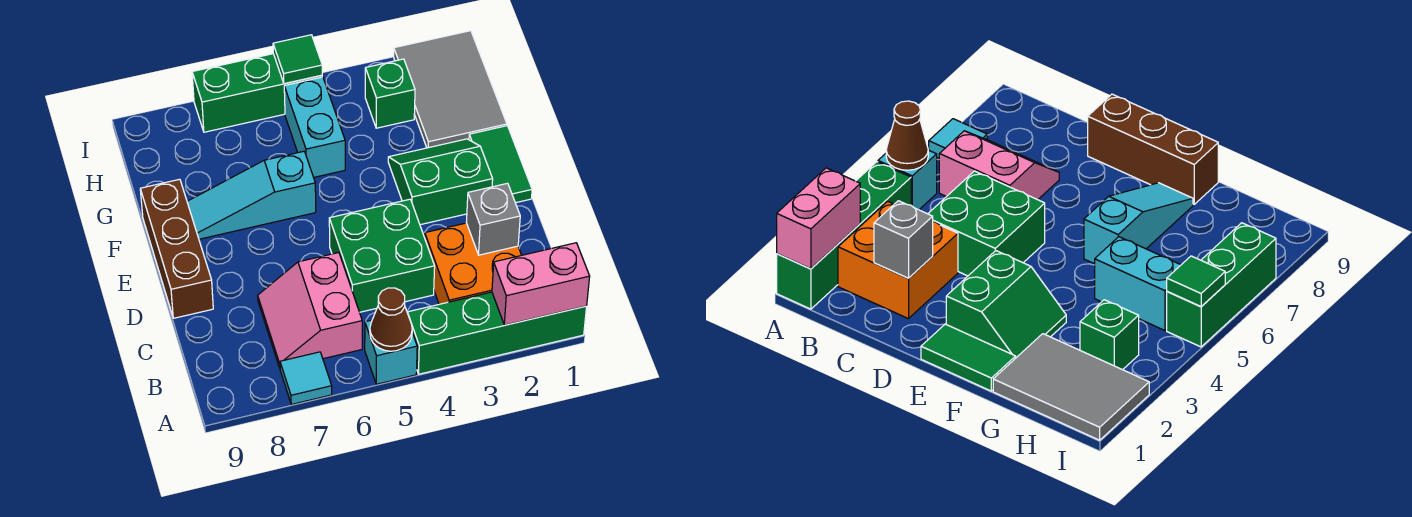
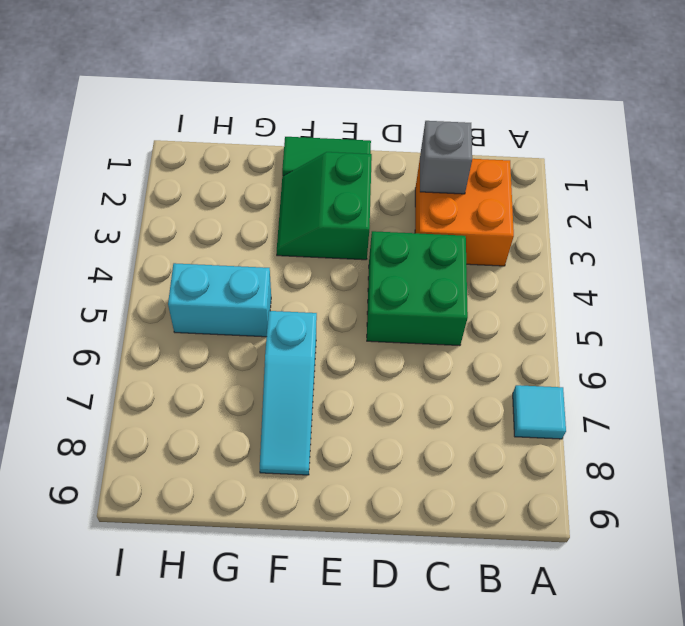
none -> green 1x4 brick [407,292,587,374]
none -> cyan 1x1 brick [365,320,417,384]
none -> pink 2x2 slope [258,253,362,368]

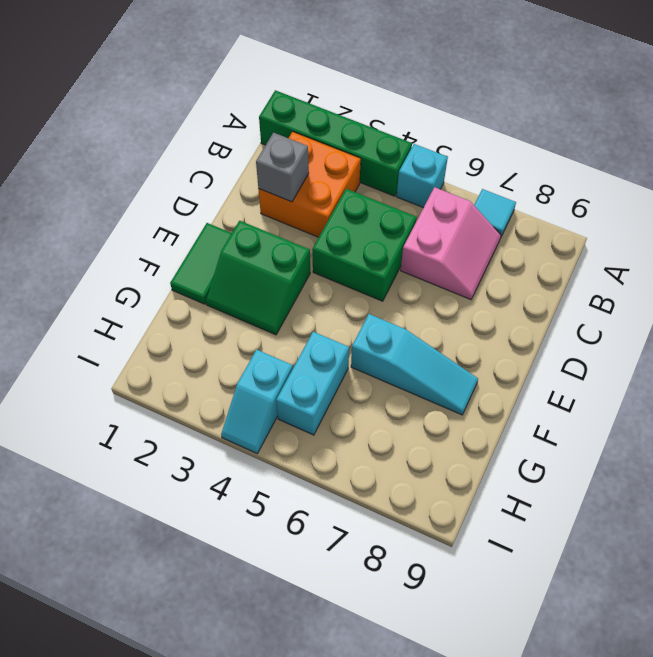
cyan 1x2 slope [221,349,293,453] -> none
none -> brown 1x3 brick [140,179,213,318]
none -> grey 2x3 tile [394,31,507,148]
none -> green 1x1 brick [365,59,415,128]

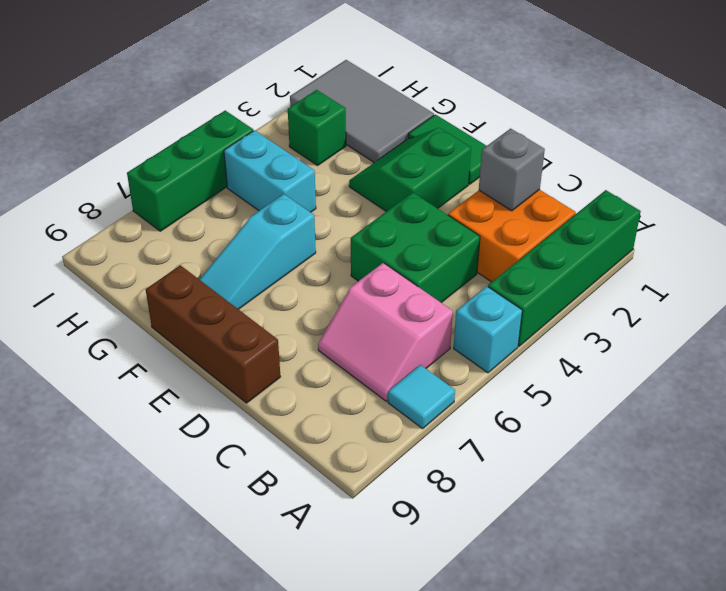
none -> pink 1x2 brick [492,243,590,325]
none -> brown 1x1 cone [370,288,412,351]
none -> green 1x1 tile [273,35,322,84]

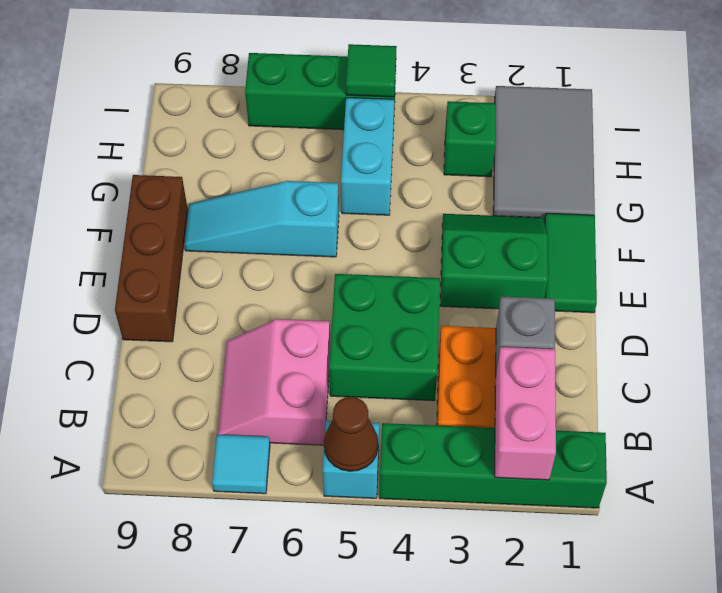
pink 1x2 brick [495,347,556,480] -> pink 1x2 brick turned to [492,243,590,325]

